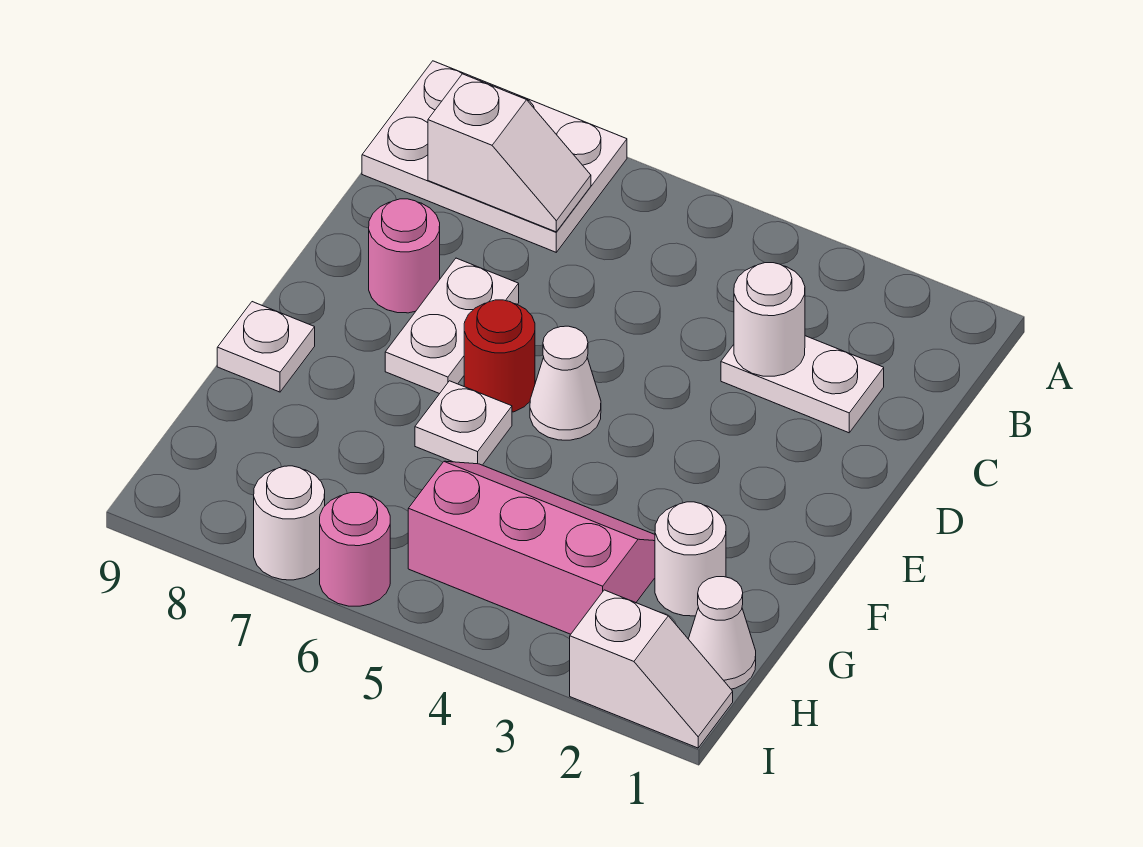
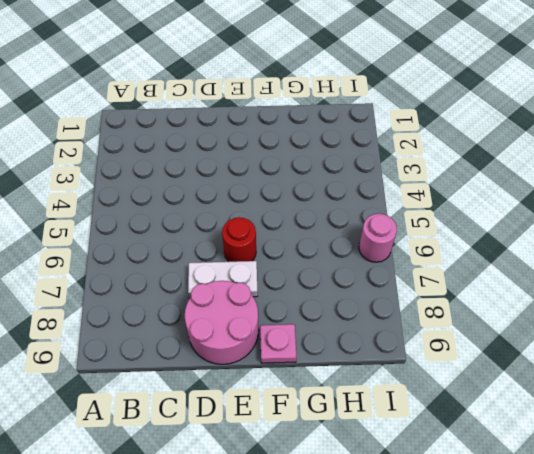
pink 2x2 round brick [185,281,258,364] -> pink 1x1 round brick [369,199,440,313]
pink 1x1 plate [260,324,296,363] -> white 1x1 plate [217,302,315,392]
none -> white 2x3 plate [362,61,627,252]
none -> white 1x2 plate [721,336,884,433]
none -> white 1x1 cone [530,326,601,440]

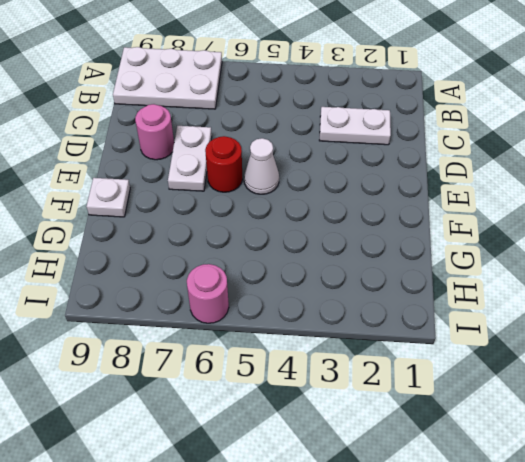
none -> white 1x1 plate [415,381,512,465]
none -> white 1x1 round brick [655,502,726,616]
none -> pink 2x3 slope [408,461,655,634]

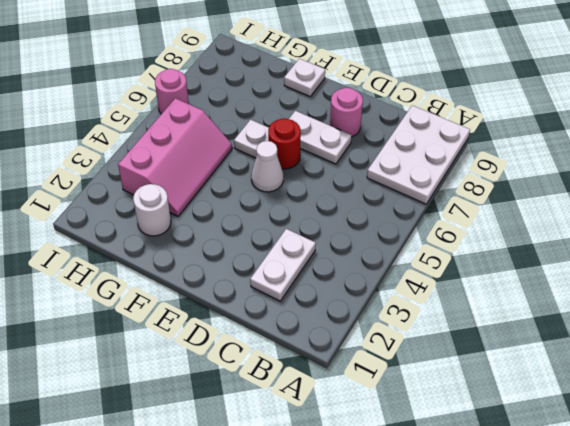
none -> white 1x1 cone [689,577,756,689]
none -> white 1x2 slope [570,590,733,748]
none -> white 1x1 round brick [254,466,325,580]

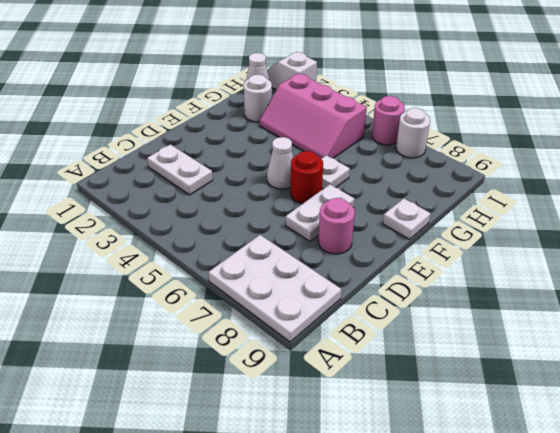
none -> white 1x2 slope [428,74,591,232]
none -> white 1x1 round brick [734,263,805,376]

